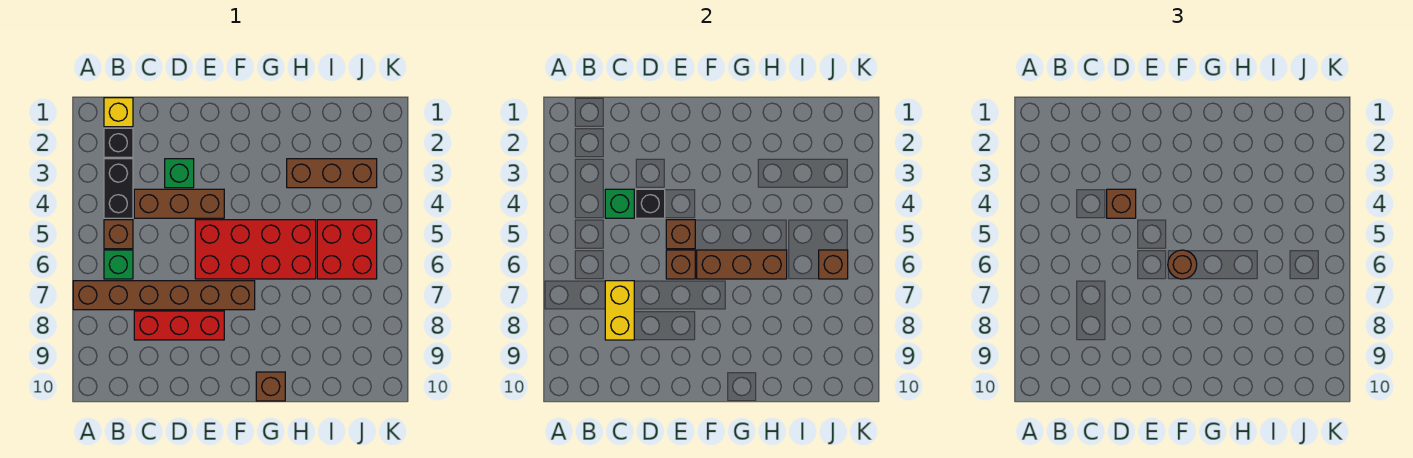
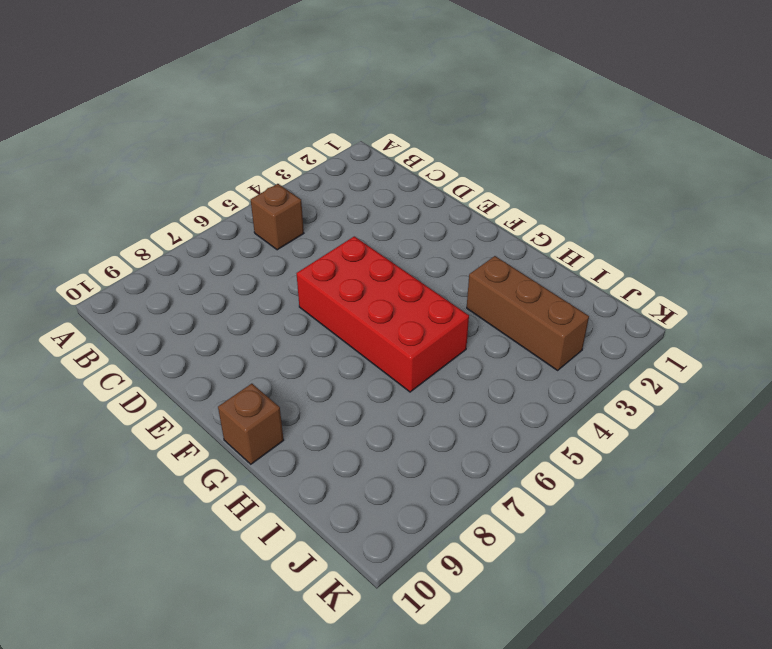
none -> brown 1x6 brick [73,281,255,310]
none -> yellow 1x1 brick [104,98,133,127]
none -> black 1x1 brick [104,128,133,157]

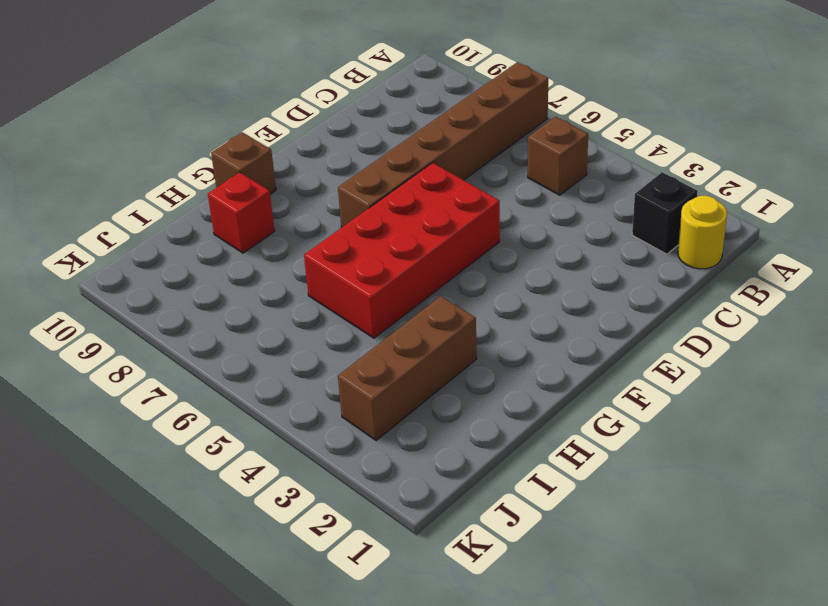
yellow 1x1 round brick [678,196,727,269] -> yellow 1x1 brick [104,98,133,127]
red 1x1 brick [208,172,275,253] -> none
none -> black 1x2 brick [104,159,133,218]
none -> green 1x1 brick [104,250,133,279]
none -> brown 1x3 brick [134,189,224,218]

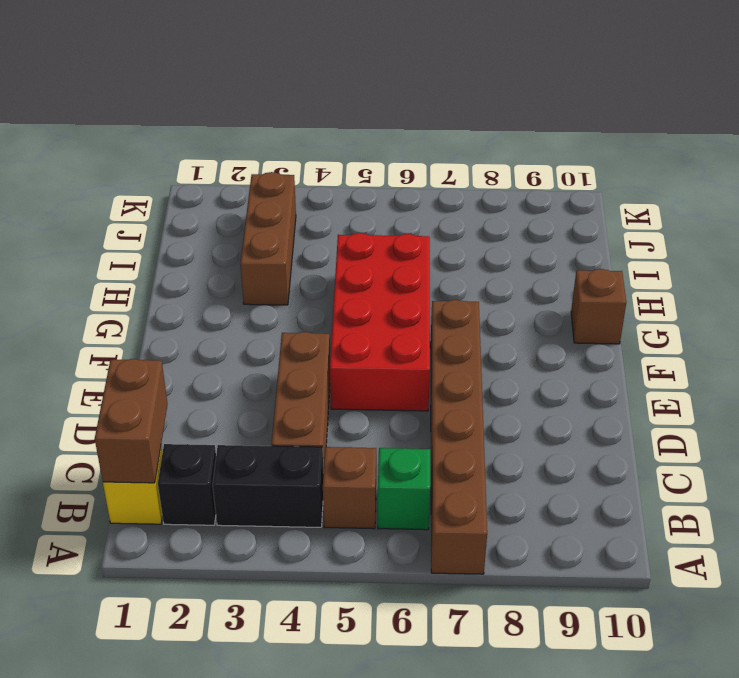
brown 1x2 brick [95,359,167,483] -> none
none -> red 1x3 brick [134,311,224,340]
none -> green 1x1 brick [165,159,194,188]
none -> red 2x2 brick [317,220,377,279]

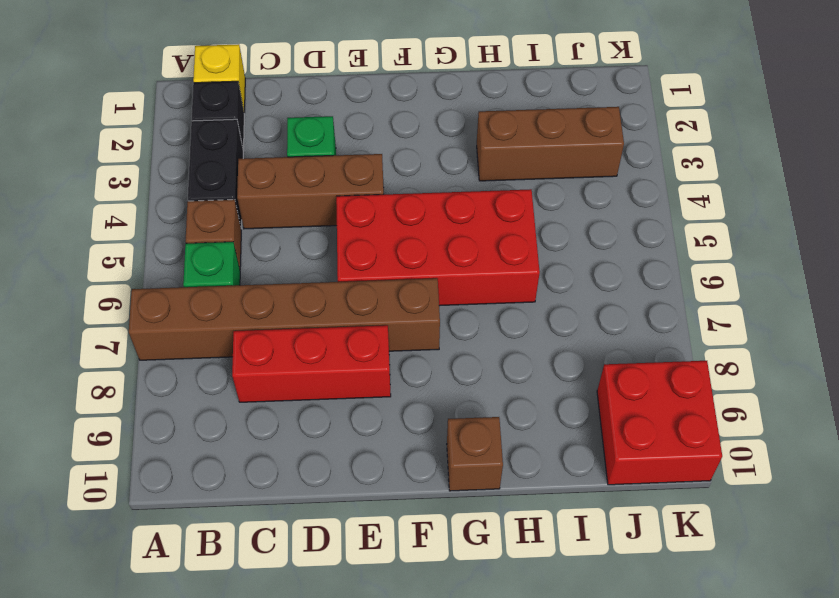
red 2x2 brick [597,361,722,485] -> red 2x2 brick moved to [317,220,377,279]
none -> green 1x1 brick [605,189,634,218]
none -> yellow 1x2 brick [605,281,634,340]
none -> black 1x1 brick [636,189,665,218]

